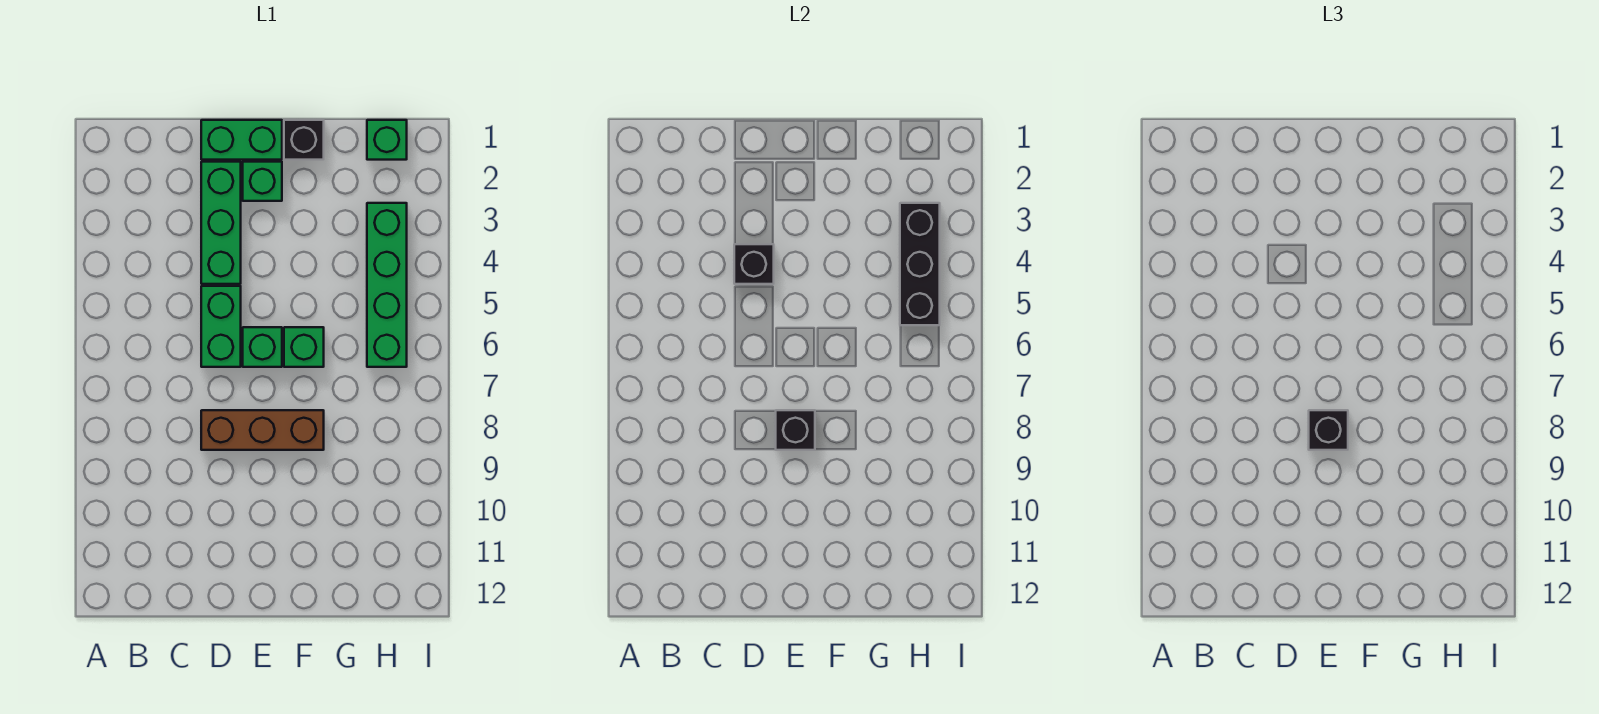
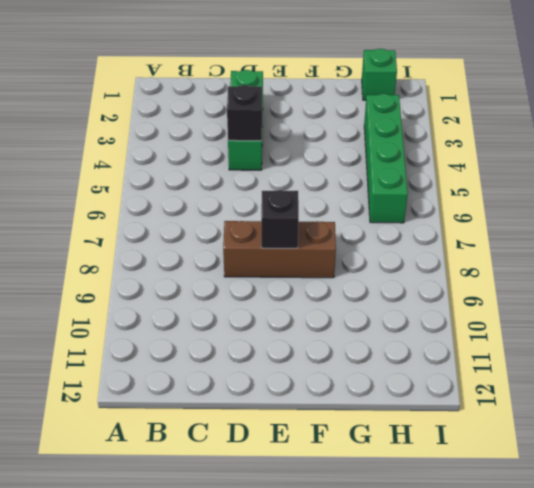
none -> green 1x2 brick [201,120,282,160]
none -> green 1x2 brick [201,286,241,367]
none -> green 1x1 brick [243,162,282,201]

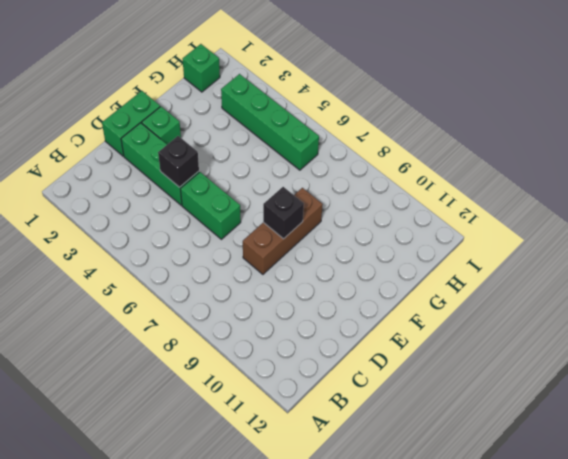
none -> green 1x1 brick [243,327,282,367]
none -> black 1x1 brick [284,120,324,160]
none -> green 1x1 brick [284,327,324,367]

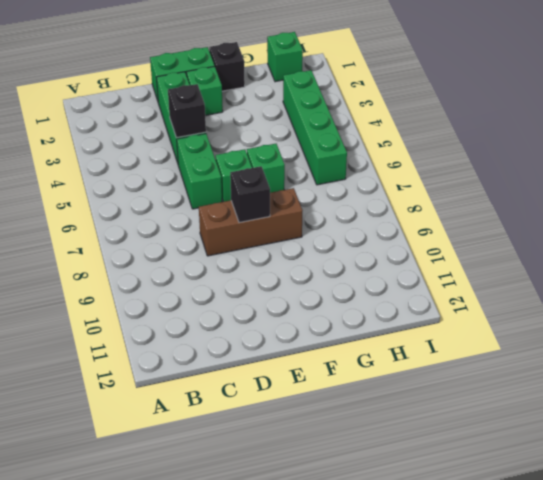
none -> black 1x3 brick [900,203,940,325]
none -> black 1x1 brick [1309,410,1348,450]

